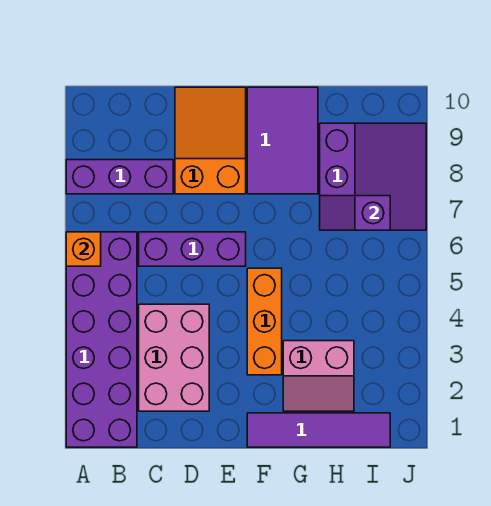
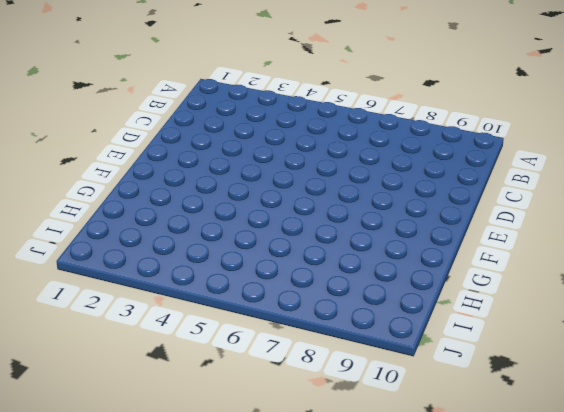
none -> purple 2x6 brick [66,232,137,447]
none -> purple 1x3 brick [66,160,173,194]
none -> pink 2x3 brick [139,304,209,411]

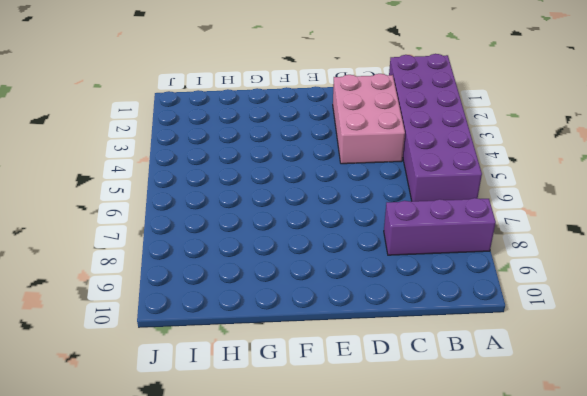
none -> purple 1x3 brick [139,232,246,266]
none -> orange 2x3 slope [175,87,246,194]
none -> purple 1x4 tile [247,413,390,447]

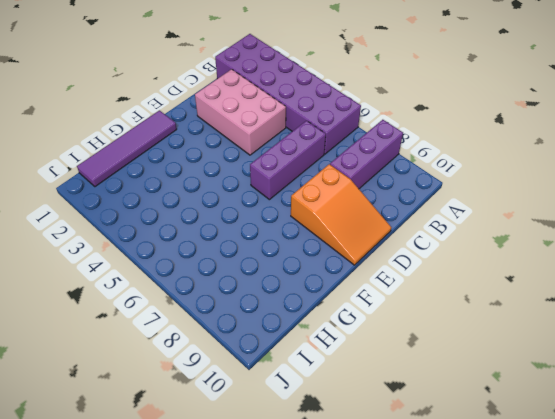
none -> orange 1x3 brick [247,268,282,375]
none -> purple 2x3 tile [247,87,318,194]
none -> pink 2x2 slope [283,341,354,411]

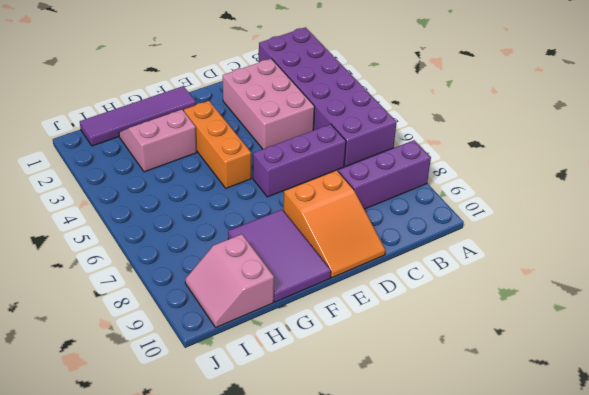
pink 2x2 slope [185,234,274,327] -> purple 3x3 slope [320,123,426,230]
none -> orange 1x1 brick [66,232,101,266]
none -> purple 1x2 slope [320,196,390,230]

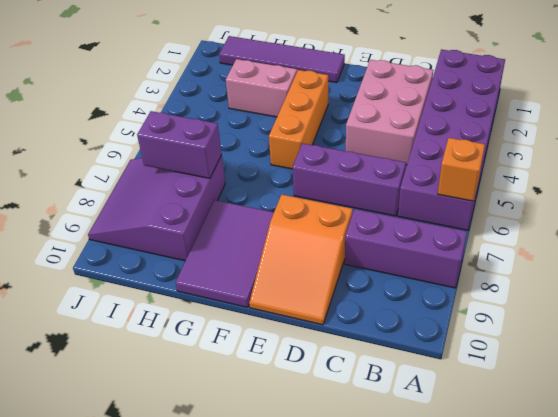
purple 1x2 brick [137,111,222,178] -> purple 1x2 slope [320,196,390,230]

